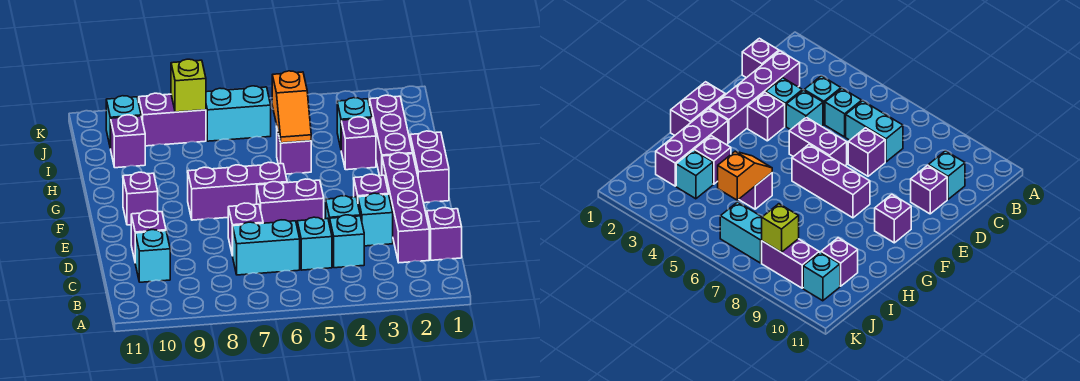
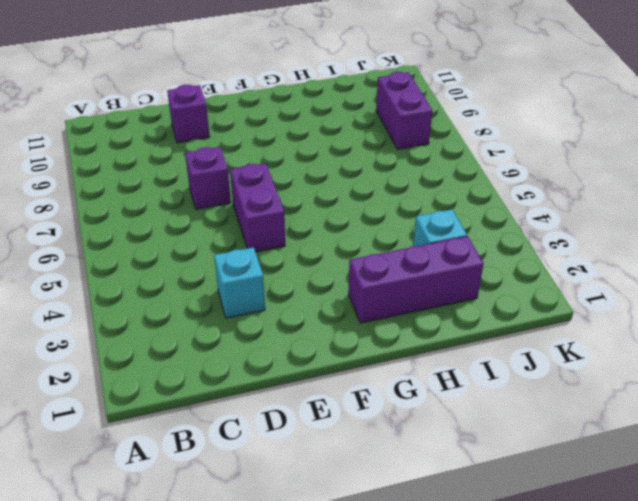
none -> purple 1x1 brick [427,207,462,260]
none -> purple 1x4 brick [382,153,429,263]
none -> cyan 1x1 brick [330,215,364,268]

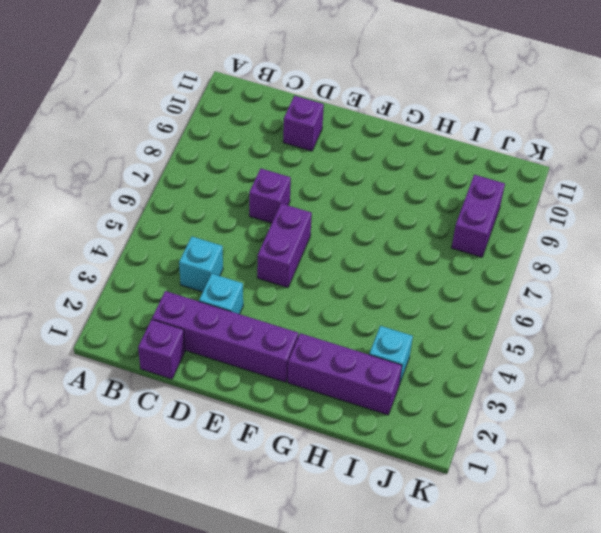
none -> cyan 1x1 brick [297,217,332,270]
none -> cyan 1x2 brick [233,220,300,275]
none -> cyan 1x1 brick [135,230,170,282]

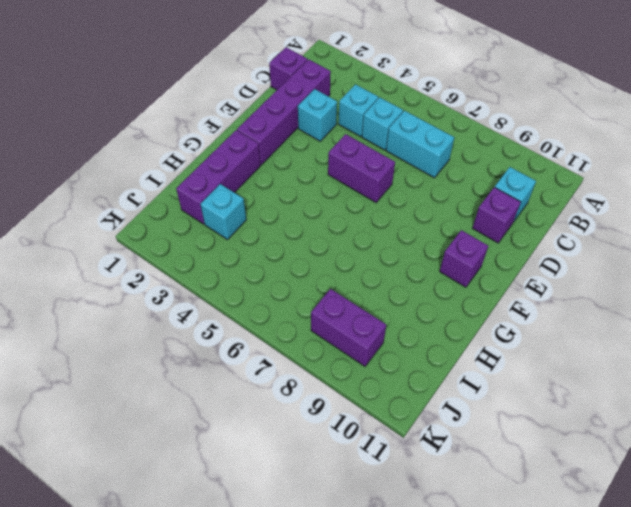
none -> cyan 1x1 brick [326,196,360,224]
none -> purple 1x1 brick [228,203,263,256]
none -> purple 1x1 brick [354,174,388,202]

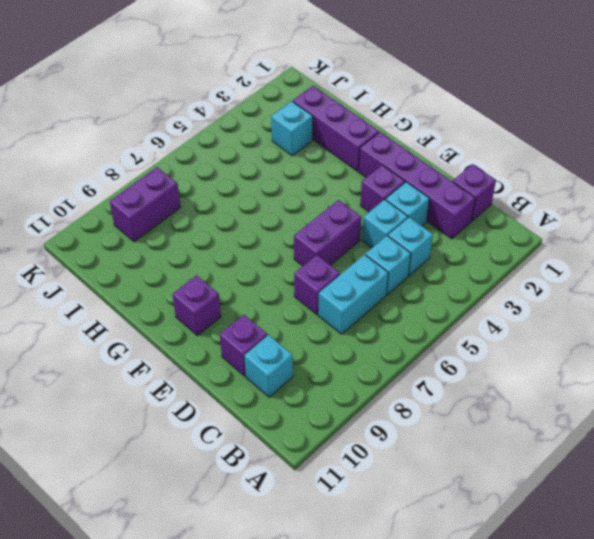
none -> purple 1x2 brick [410,131,449,203]
none -> purple 1x3 brick [188,162,287,220]
none -> purple 1x1 brick [341,117,376,170]

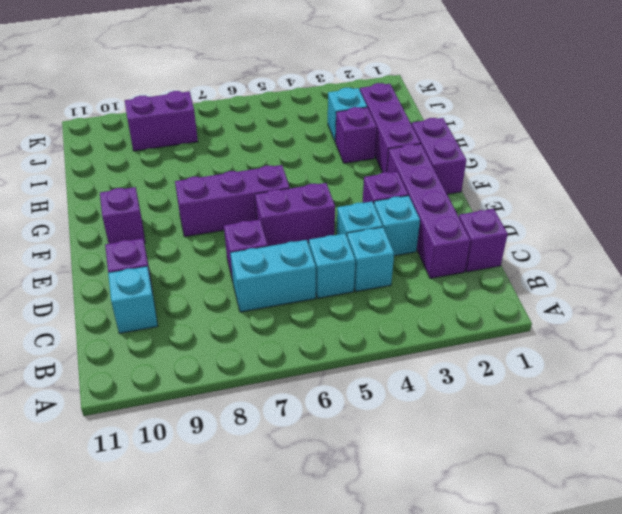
none -> purple 1x1 brick [277,129,311,174]
none -> purple 1x1 brick [111,115,145,168]
none -> cyan 1x2 brick [206,86,271,141]

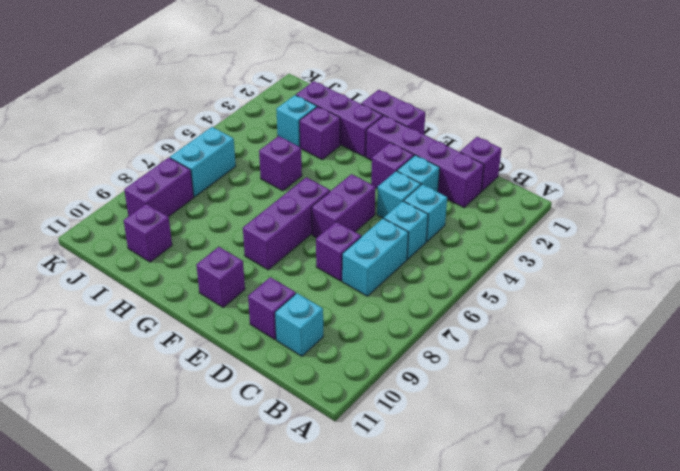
none -> cyan 1x1 brick [106,96,141,148]
none -> orange 1x2 slope [272,71,311,143]
none -> lime 1x1 brick [171,59,206,112]

